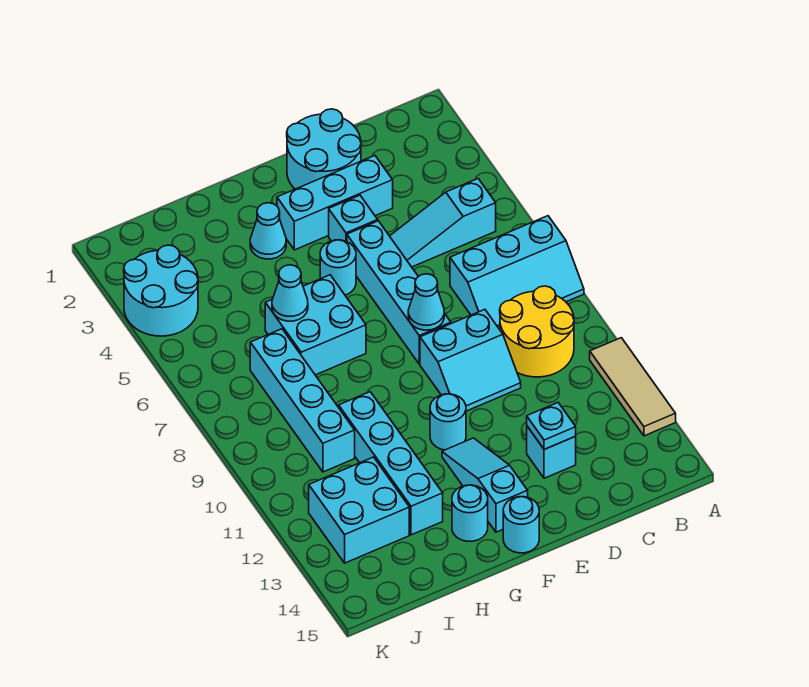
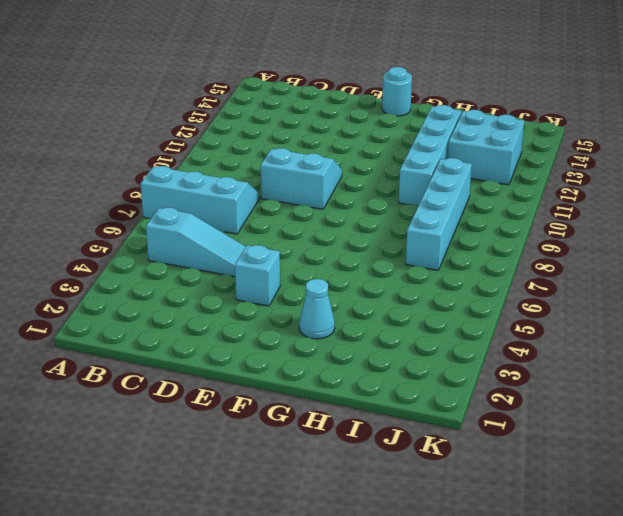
none -> tan 1x3 tile [590,338,676,436]
none -> yellow 2x2 round brick [500,286,574,377]
none -> cyan 2x2 round brick [287,109,361,189]

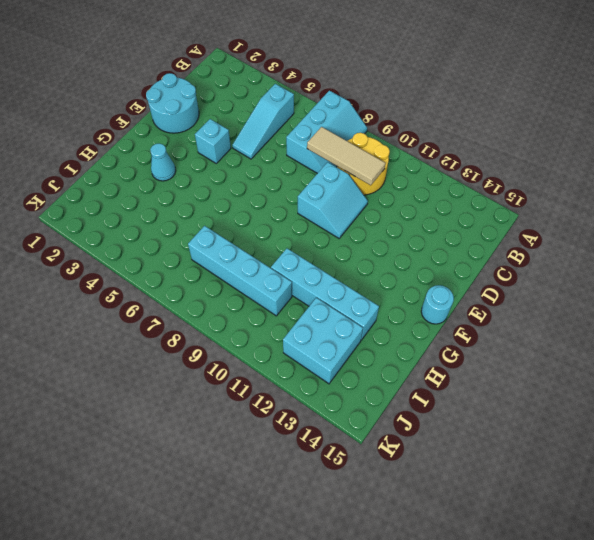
tan 1x3 tile [307,127,385,185] -> tan 1x3 tile moved to [590,338,676,436]
none -> cyan 1x3 brick [277,156,393,250]
none -> cyan 1x1 brick [527,426,576,478]
none -> cyan 1x4 brick [347,221,451,364]

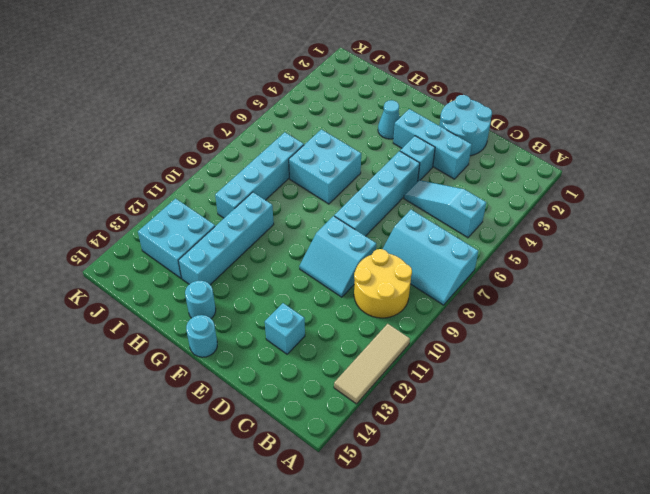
none -> cyan 1x1 round brick [320,240,356,295]
none -> cyan 1x1 round brick [430,394,466,450]
none -> cyan 1x3 slope [442,438,528,532]

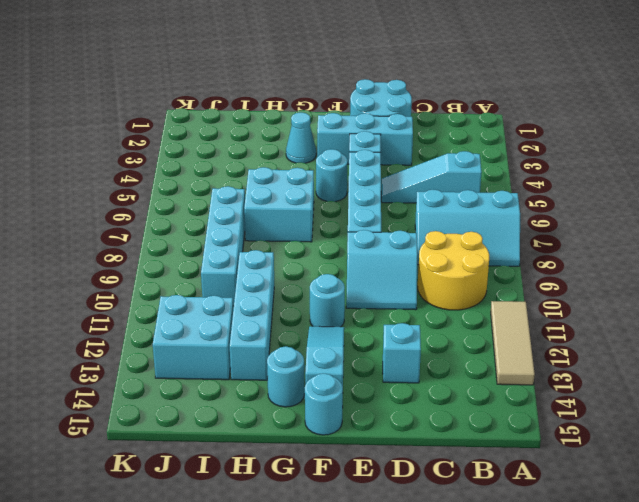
none -> cyan 2x2 round brick [124,245,198,336]
none -> cyan 1x1 plate [527,403,576,450]
none -> cyan 1x1 cone [408,274,444,330]

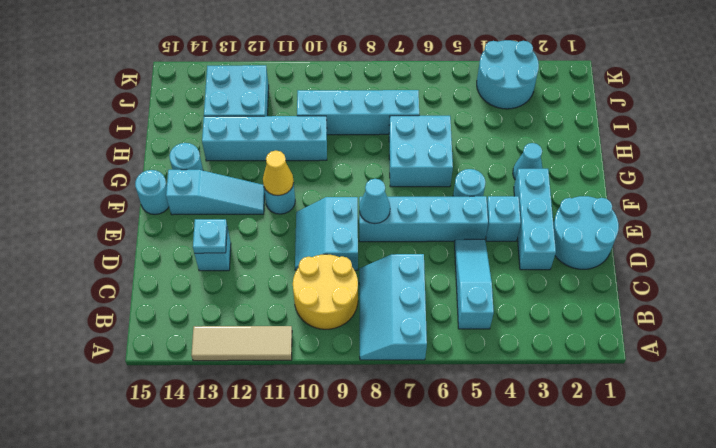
yellow 1x1 cone [263,151,294,196] -> none
none -> cyan 1x1 cone [272,265,308,321]

